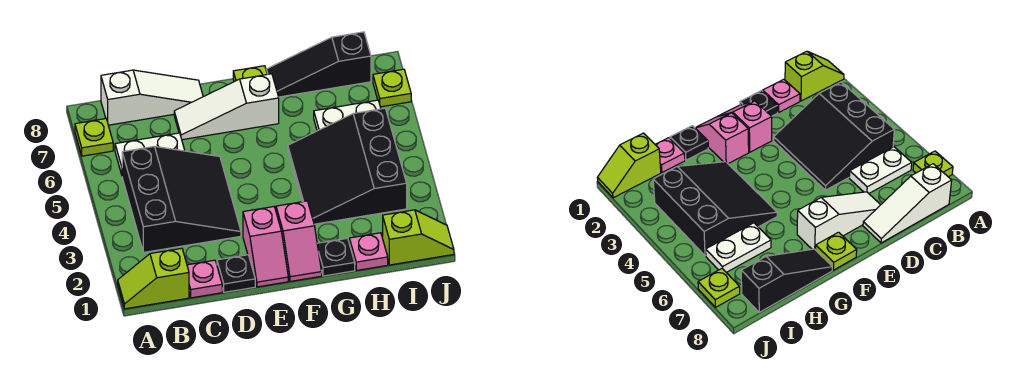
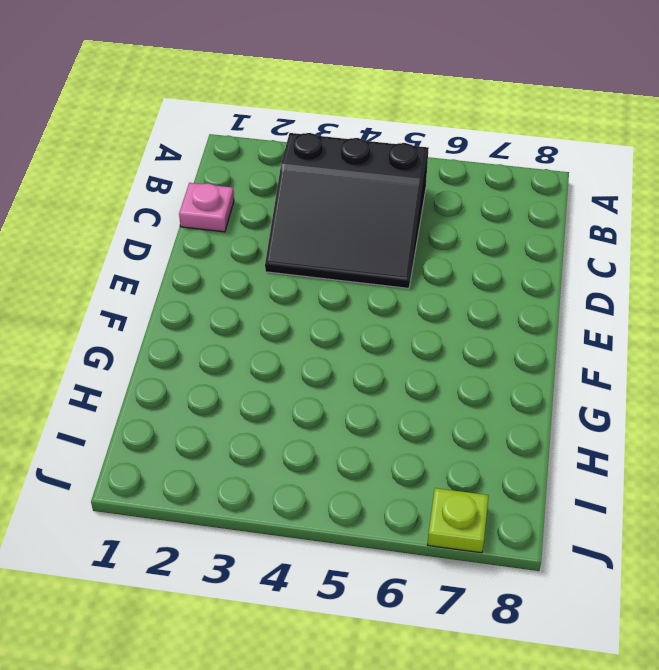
none -> lime 1x2 slope [118,248,189,309]
none -> lime 1x1 plate [75,119,113,156]
none -> white 1x2 plate [115,133,185,175]

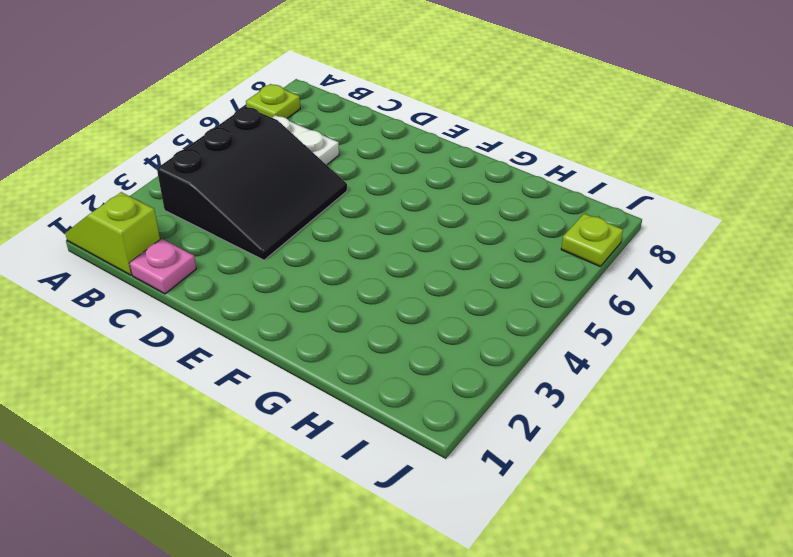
none -> white 1x3 slope [101,70,203,125]
none -> black 1x1 plate [217,255,255,292]
none -> white 1x3 slope [174,74,279,140]

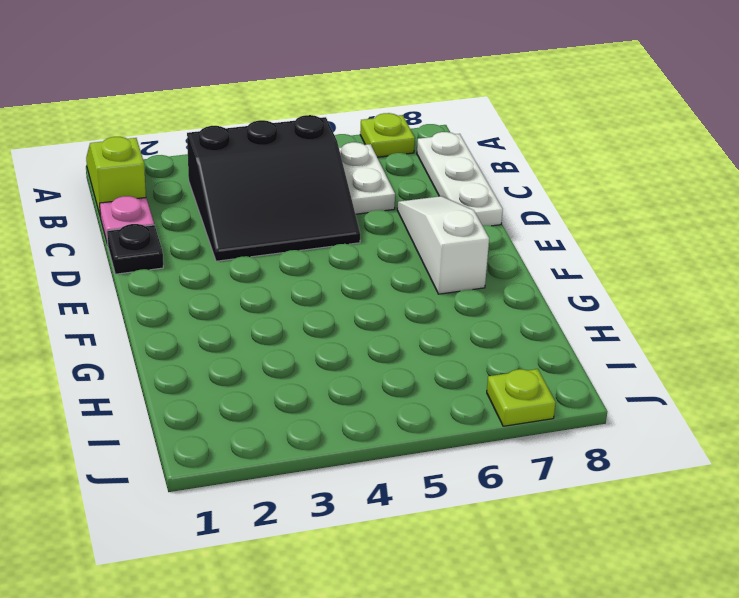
white 1x3 plate [417,132,503,226] -> white 1x3 slope [101,70,203,125]
none -> pink 1x2 slope [243,207,288,287]
none -> pink 1x2 slope [276,201,322,281]
none -> lime 1x1 plate [233,66,267,82]

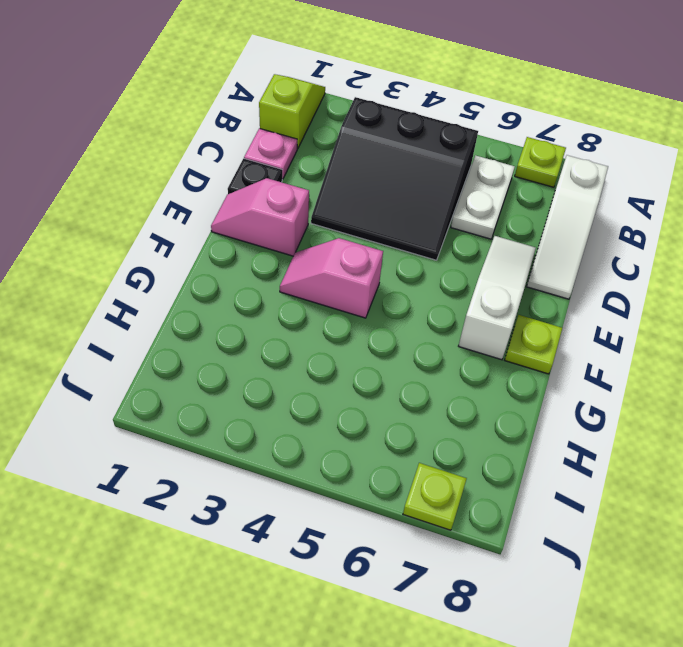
pink 1x2 slope [280,238,383,318] -> pink 1x2 slope moved to [276,201,322,281]
none -> black 1x1 plate [317,238,355,276]
none -> black 3x3 slope [288,108,407,224]
none -> black 1x3 slope [266,32,371,97]

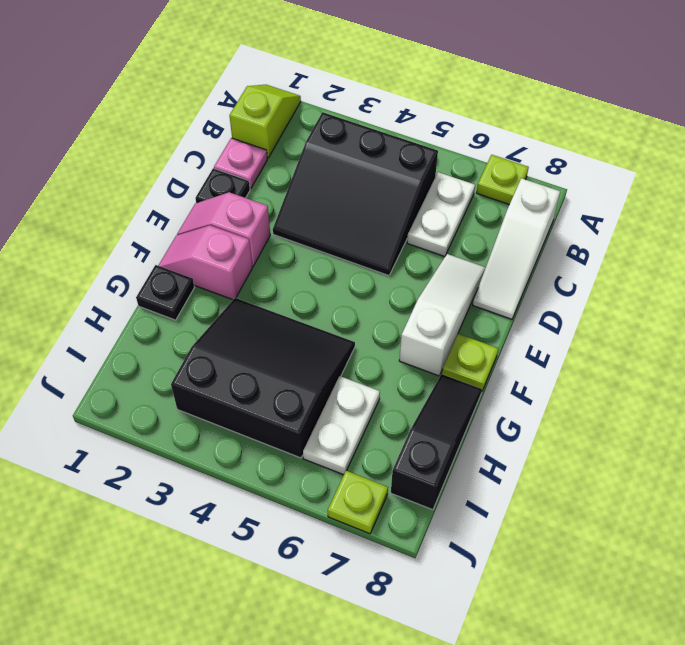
none -> pink 1x1 plate [349,233,388,270]
none -> lime 1x2 slope [383,210,454,265]

